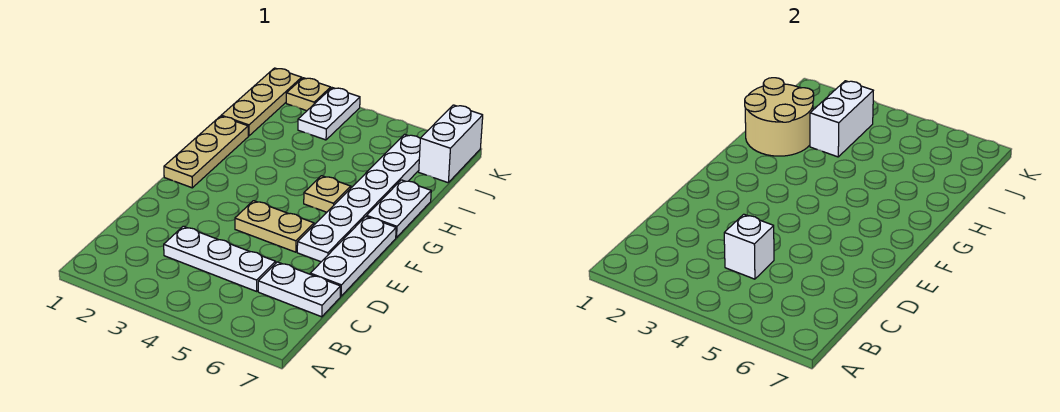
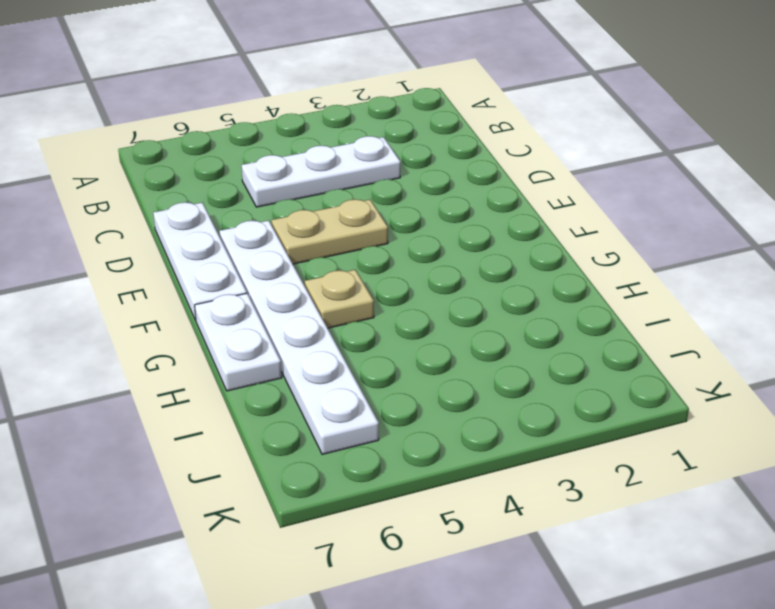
none -> white 1x2 plate [258,262,341,317]
none -> tan 1x3 plate [164,116,248,188]
none -> tan 1x3 plate [221,68,302,136]

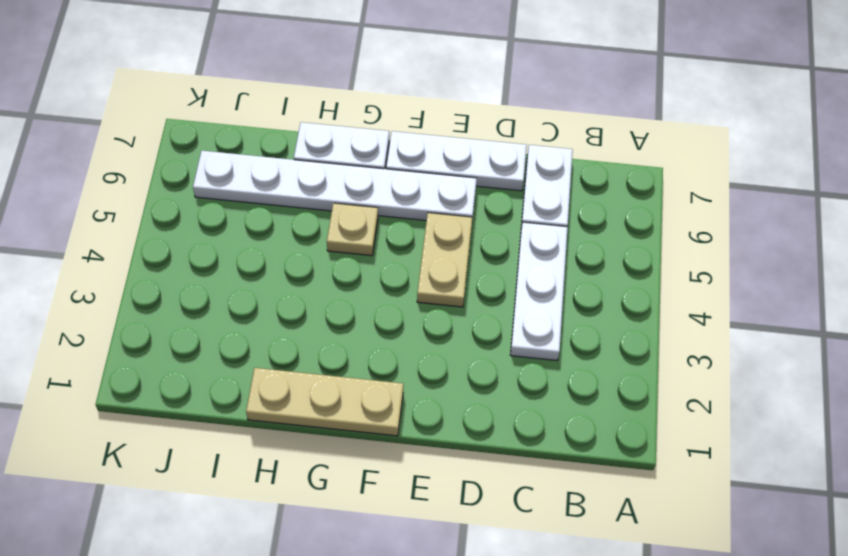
none -> tan 1x3 plate [221,68,302,136]
none -> white 1x2 plate [298,88,360,140]
none -> white 1x2 brick [419,105,483,183]

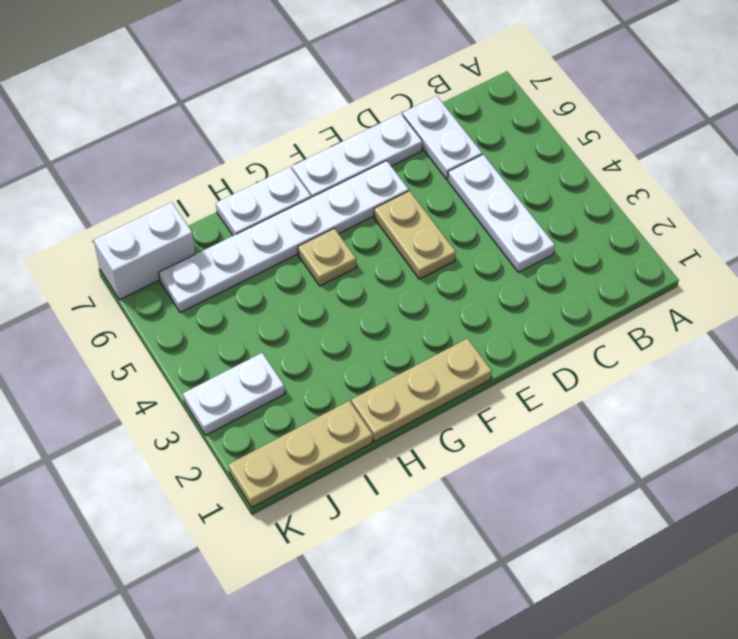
none -> tan 1x1 plate [286,78,331,111]
none -> white 1x1 brick [724,214,774,279]
none -> tan 2x2 round brick [745,78,814,156]

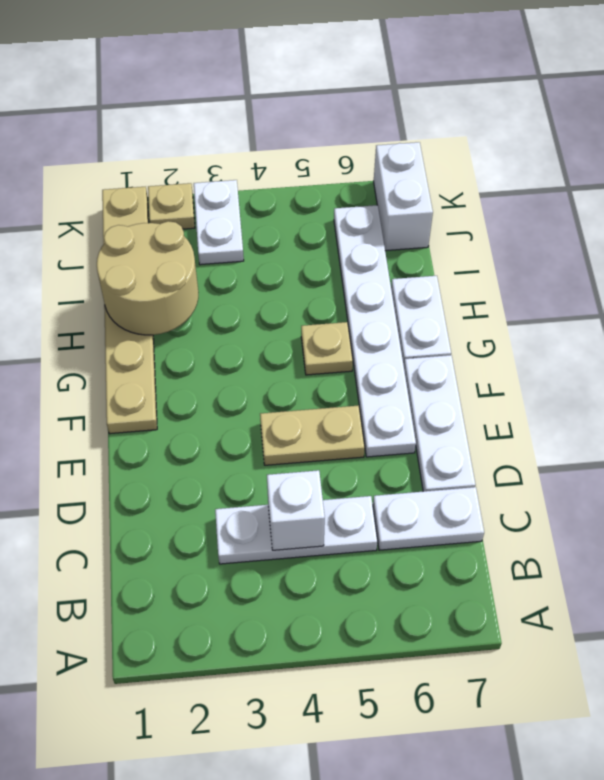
none -> white 1x2 brick [810,81,873,157]

